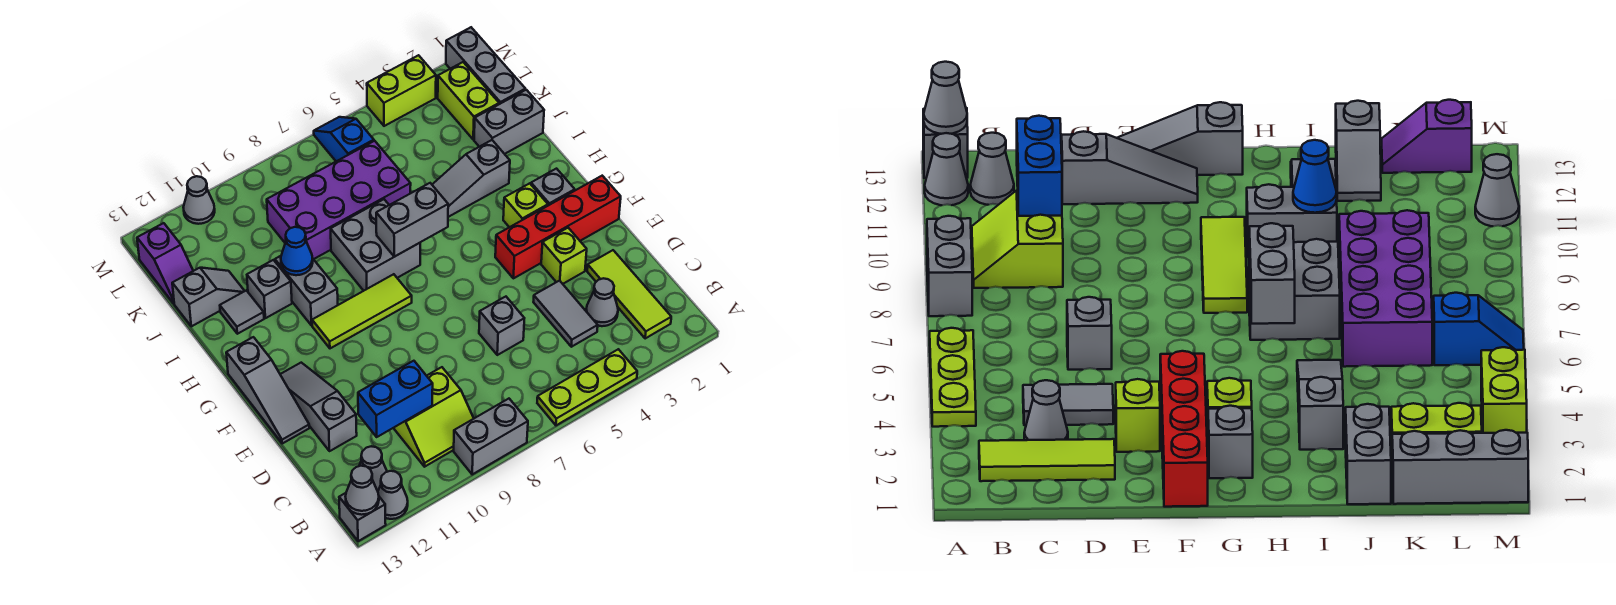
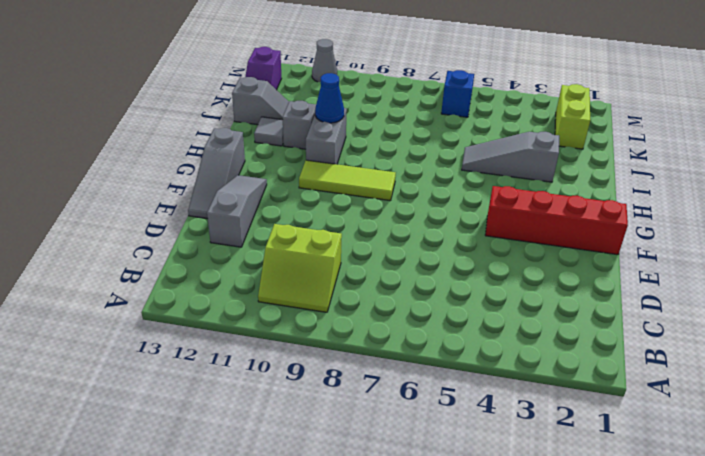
none -> lime 1x3 plate [537,349,637,425]
none -> grey 1x2 brick [454,399,528,474]
none -> grey 1x1 cone [378,471,408,519]
none -> grey 1x1 brick [339,493,386,541]

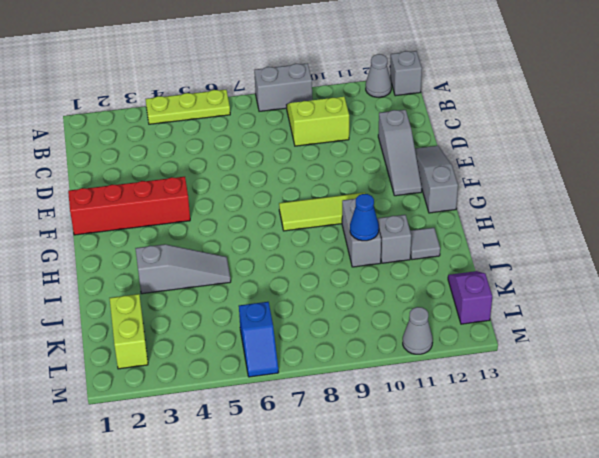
none -> lime 1x3 tile [587,250,671,339]
none -> grey 1x1 cone [359,446,387,491]
none -> grey 1x1 cone [586,278,618,326]
none -> grey 1x2 tile [534,281,598,347]

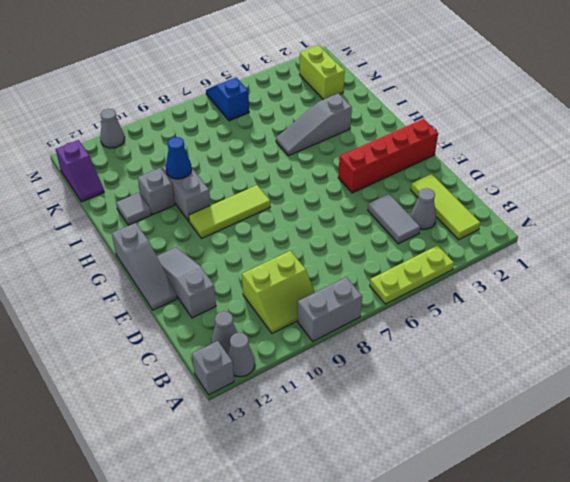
none -> grey 1x1 brick [479,297,524,355]
none -> lime 1x1 brick [541,228,587,284]
none -> grey 1x1 brick [531,169,575,206]
none -> lime 1x1 brick [503,183,548,227]

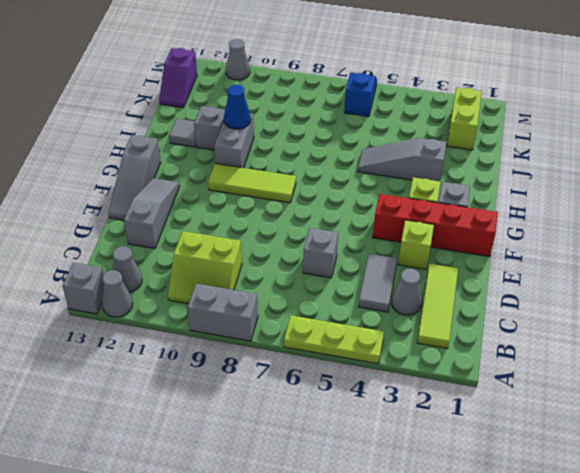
none -> grey 2x2 brick [331,199,420,291]
none -> grey 1x2 brick [474,90,544,154]
none -> purple 2x4 brick [267,141,411,259]
none -> grey 1x2 slope [172,268,244,326]

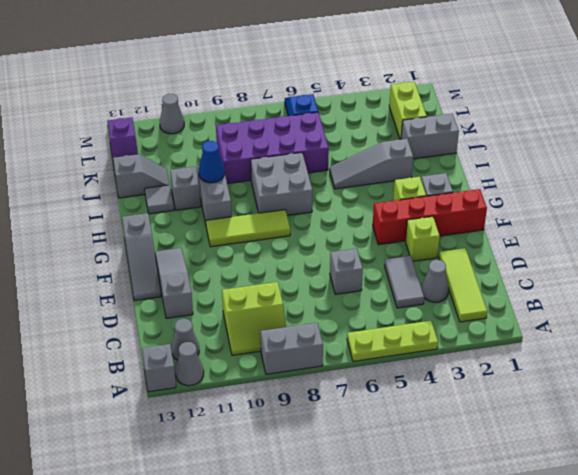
none -> grey 1x3 brick [446,27,525,104]
none -> lime 1x2 brick [367,55,436,126]
none -> grey 1x1 cone [345,466,379,515]
none -> blue 1x2 brick [358,361,433,437]

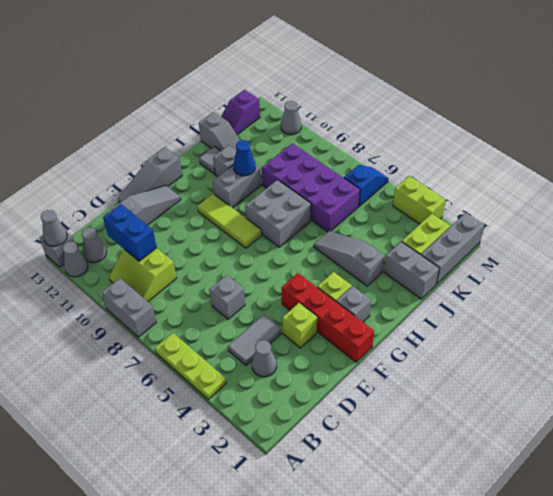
none -> lime 1x3 tile [587,250,671,339]
none -> grey 1x2 brick [376,183,448,257]

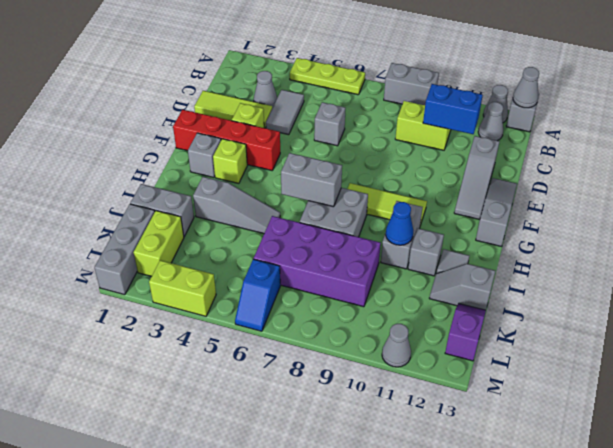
lime 1x3 tile [194,91,272,128] -> lime 1x3 tile turned to [587,250,671,339]

